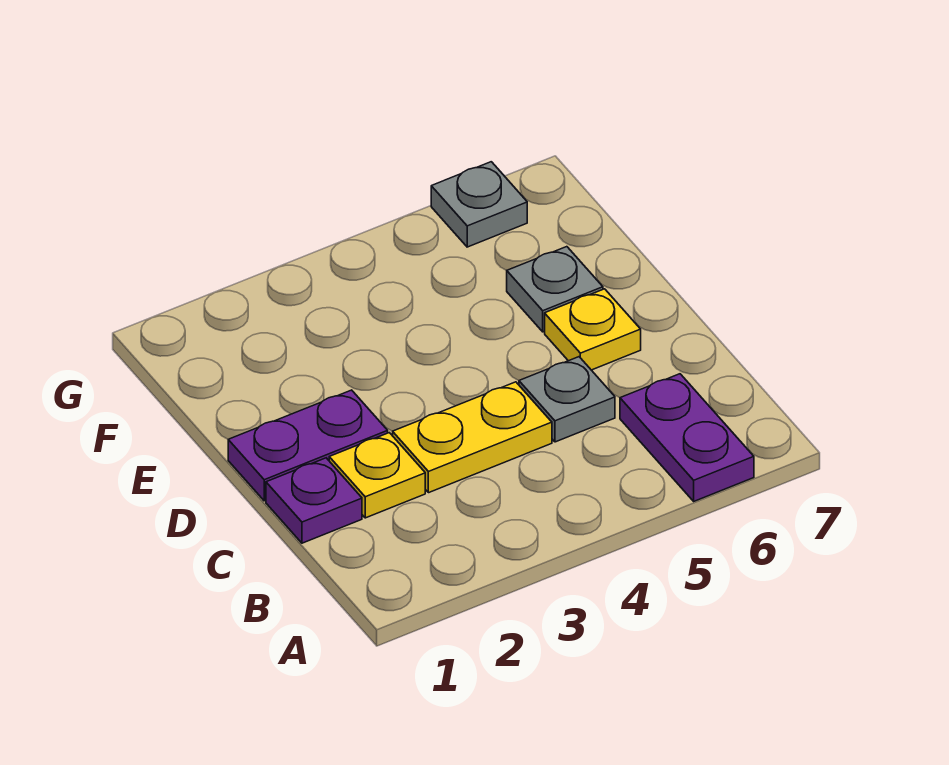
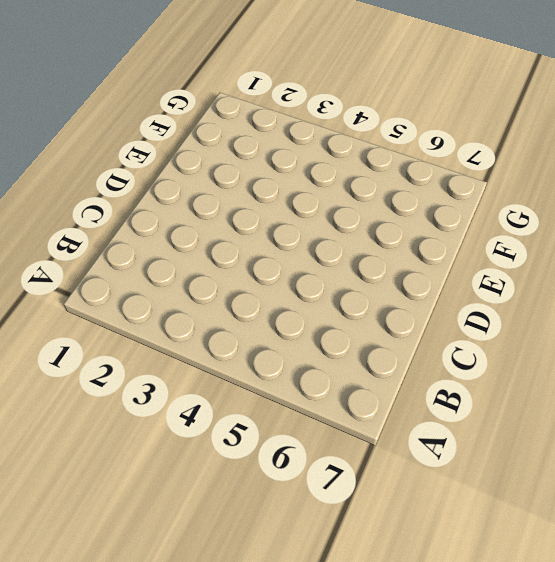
none -> purple 1x2 plate [620,374,754,501]
none -> purple 1x1 plate [266,458,362,543]

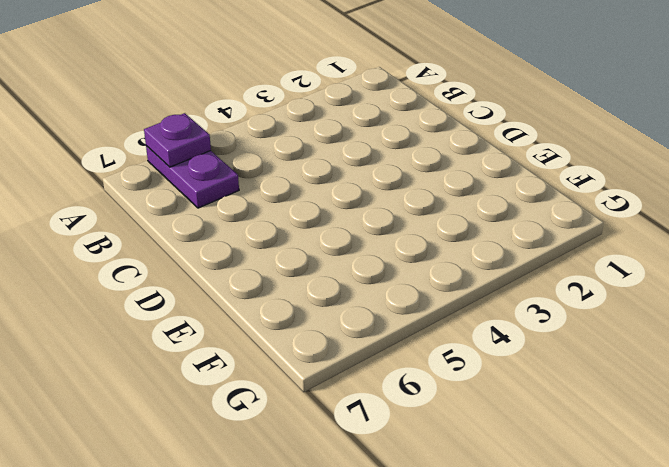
purple 1x1 plate [144,113,211,167] -> purple 1x1 plate moved to [266,458,362,543]
none -> yellow 1x1 plate [329,433,425,518]
none -> yellow 1x2 plate [393,382,552,493]

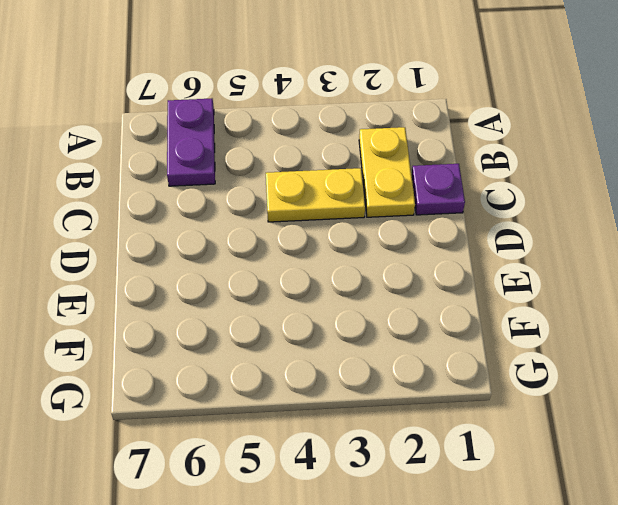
yellow 1x2 plate [359,127,415,217] -> yellow 1x1 plate [329,433,425,518]
none -> grey 1x1 plate [519,357,615,442]
none -> purple 1x2 plate [228,390,388,501]

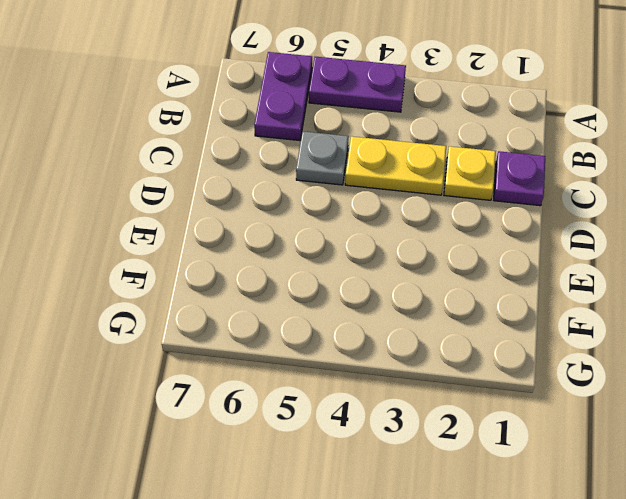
purple 1x2 plate [309,57,406,112] -> purple 1x2 plate moved to [228,390,388,501]
none -> yellow 1x1 plate [545,289,641,370]
none -> grey 1x1 plate [507,247,603,332]

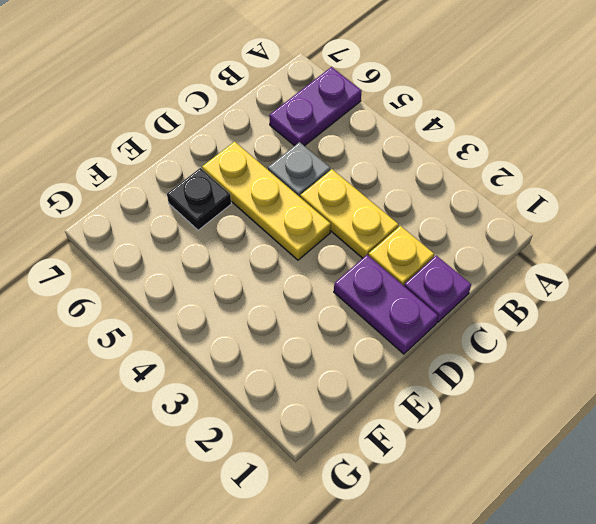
yellow 1x3 plate [202,142,331,260] -> yellow 1x1 plate [545,289,641,370]
black 1x1 plate [167,168,231,230] -> grey 1x1 plate [507,247,603,332]
none -> grey 1x1 plate [431,162,527,247]

